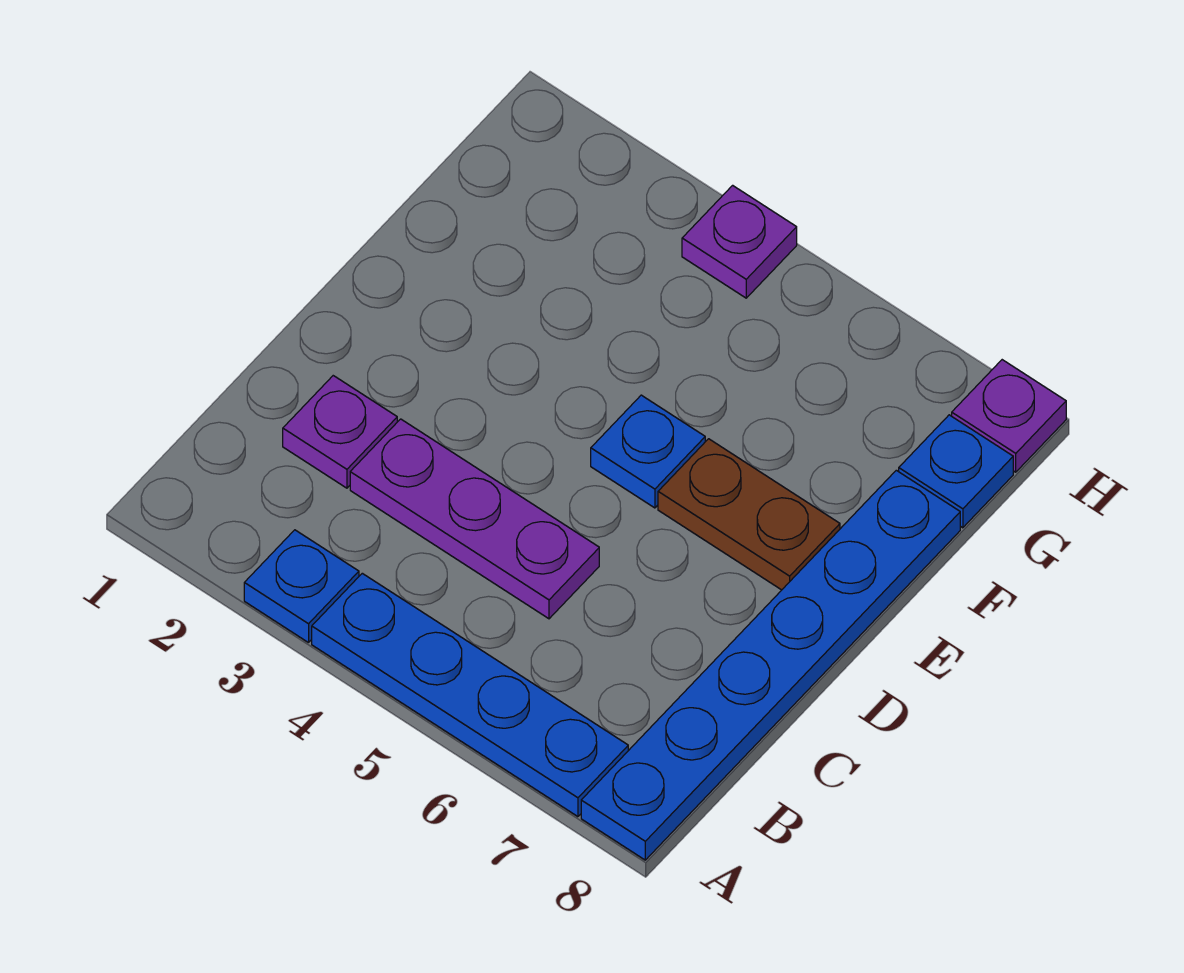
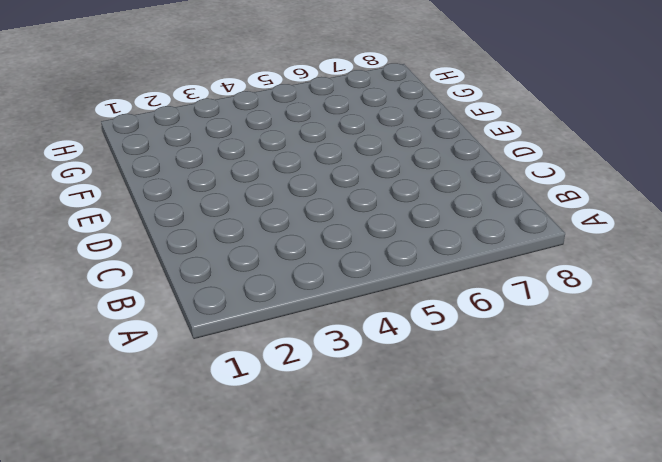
none -> blue 1x1 plate [244,530,359,643]
none -> blue 1x4 plate [312,573,628,817]

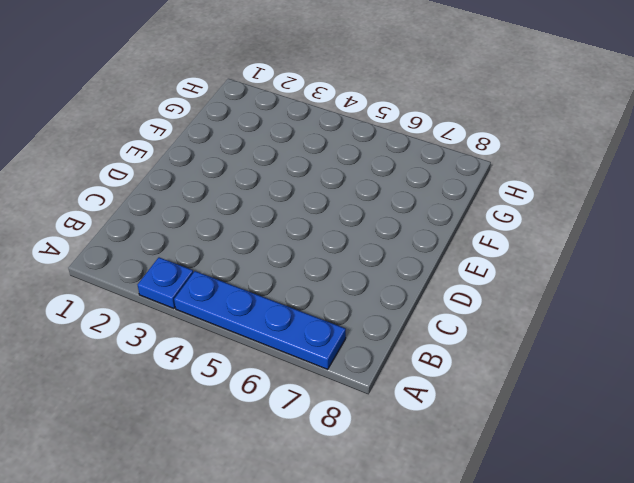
none -> blue 1x6 plate [581,470,960,860]
none -> purple 1x1 plate [283,376,397,488]

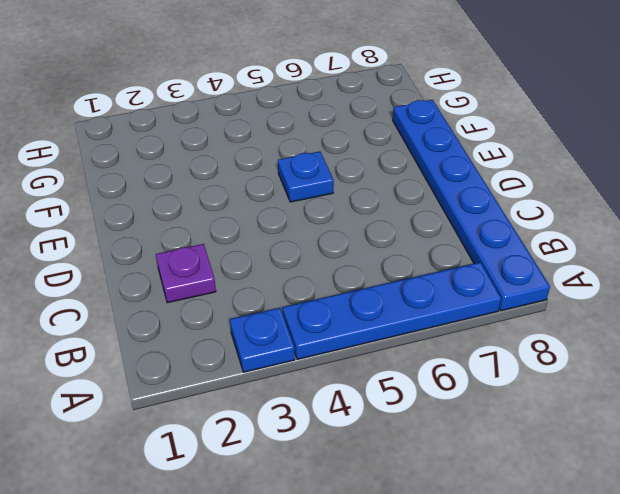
none -> purple 1x3 plate [350,419,599,619]
none -> brown 1x2 plate [658,439,840,590]

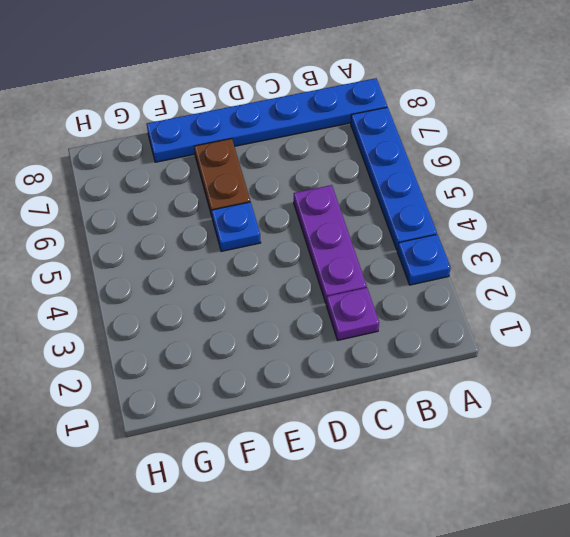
none -> blue 1x1 plate [899,415,1013,528]
none -> purple 1x1 plate [682,185,797,298]

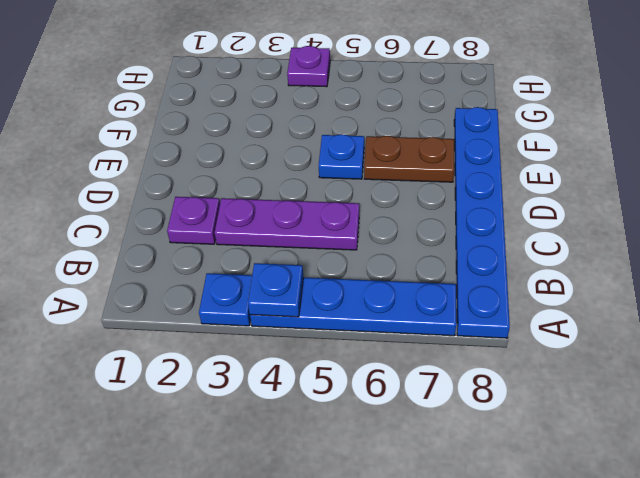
blue 1x1 plate [248,263,303,317] -> blue 1x1 plate moved to [899,415,1013,528]
none -> purple 1x1 plate [952,360,1066,472]

